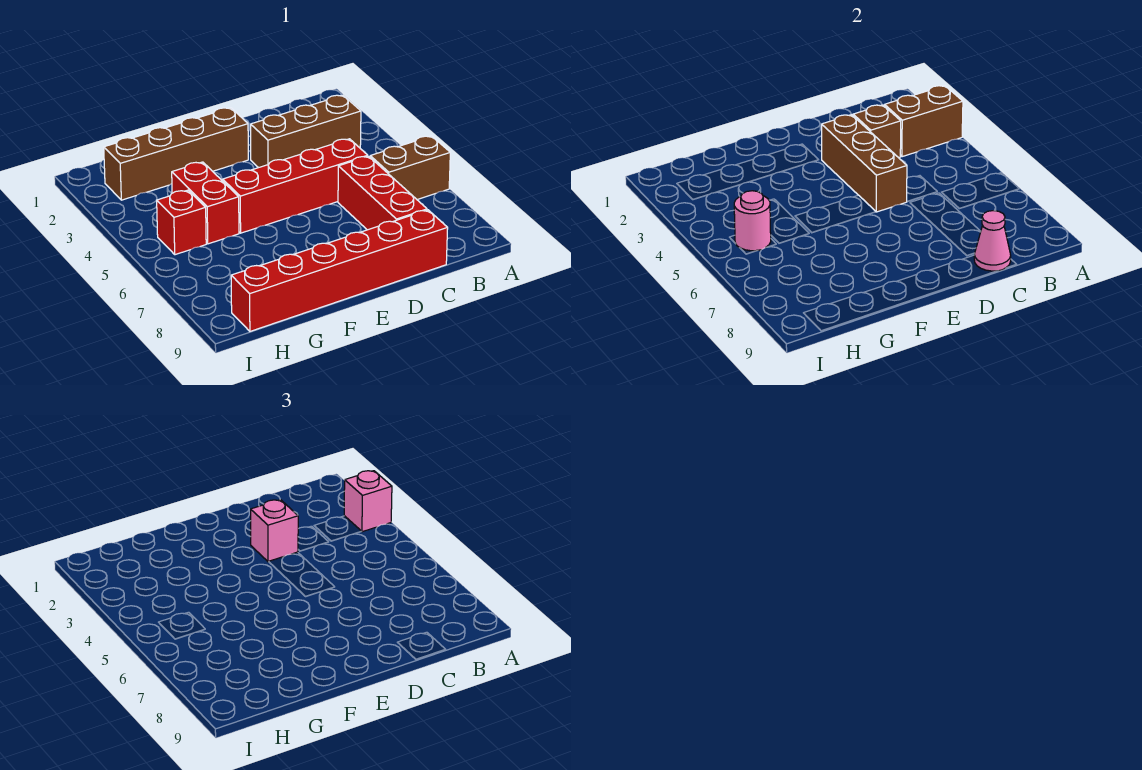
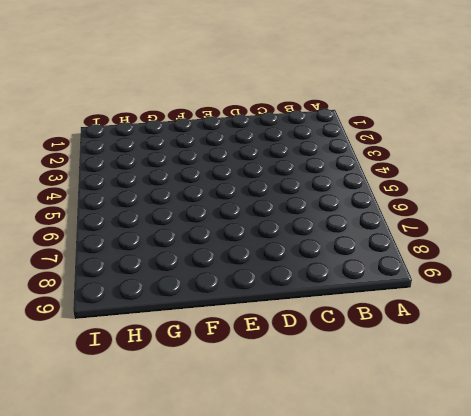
none -> brown 1x2 brick [370,136,450,200]
none -> brown 1x3 brick [251,95,361,168]
none -> red 1x4 brick [223,139,368,233]

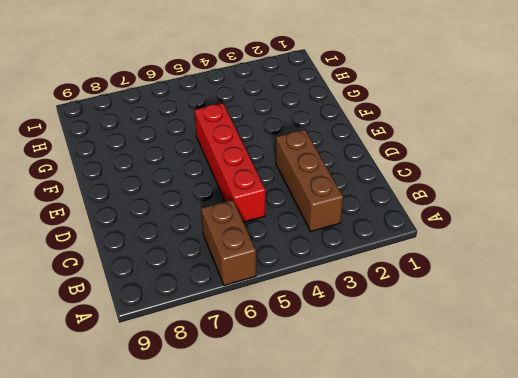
none -> red 1x3 brick [338,156,427,230]
none -> red 1x6 brick [231,210,448,331]
none -> brown 1x4 brick [104,108,248,200]

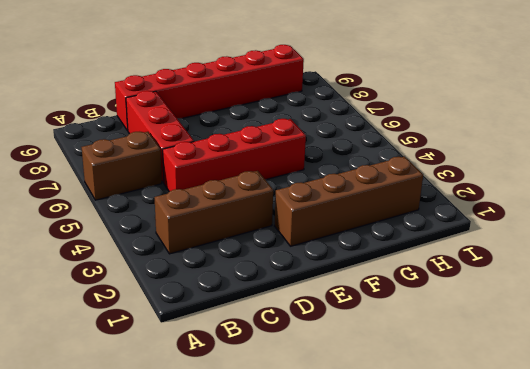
none -> red 1x2 brick [172,162,239,244]
none -> red 1x1 brick [157,190,206,255]
none -> brown 1x2 brick [885,86,963,157]

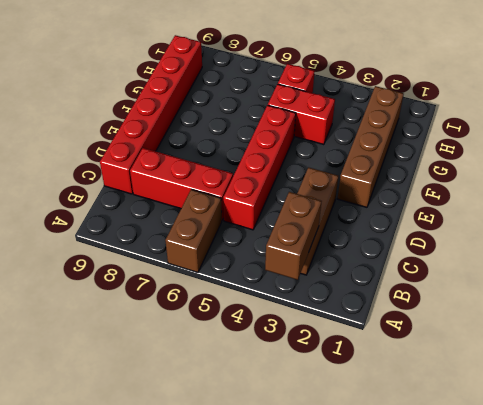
none -> brown 1x1 brick [853,105,901,158]
none -> pink 1x1 cone [974,211,1011,271]
none -> brown 1x3 brick [822,115,907,212]

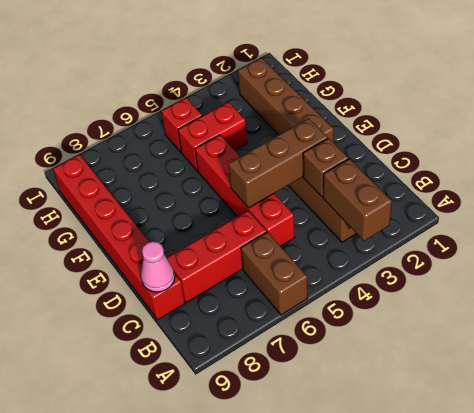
none -> pink 1x1 round brick [734,191,771,251]
none -> pink 1x1 brick [344,471,392,532]
none -> pink 1x1 brick [251,500,298,562]

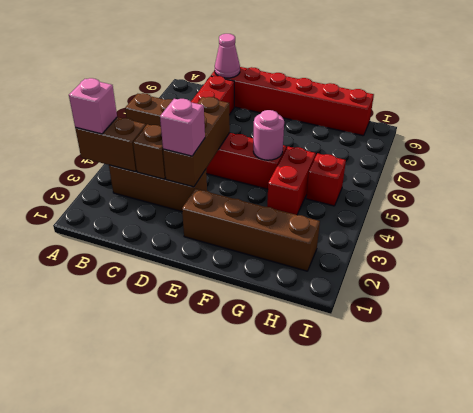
pink 1x1 round brick [253,110,284,160] -> pink 1x1 round brick moved to [734,191,771,251]

